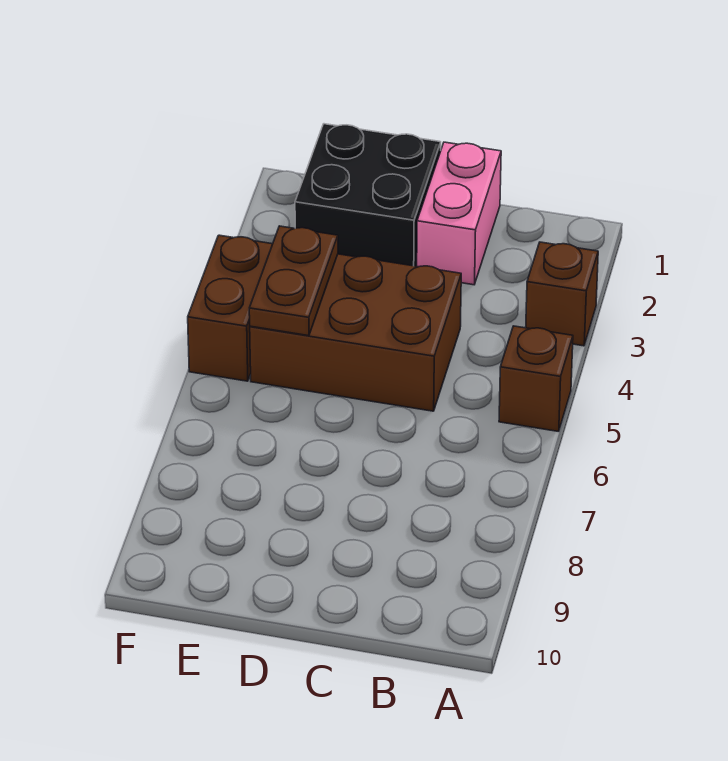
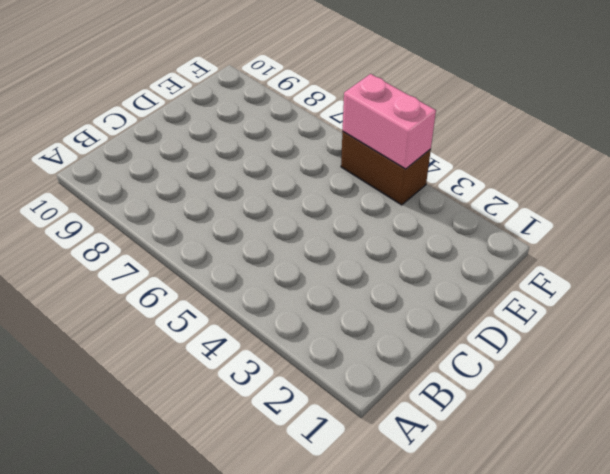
pink 1x2 brick [343,74,436,169] -> pink 1x2 brick moved to [417,142,501,285]
none -> brown 1x1 brick [526,242,598,346]
none -> brown 1x1 brick [499,326,573,432]

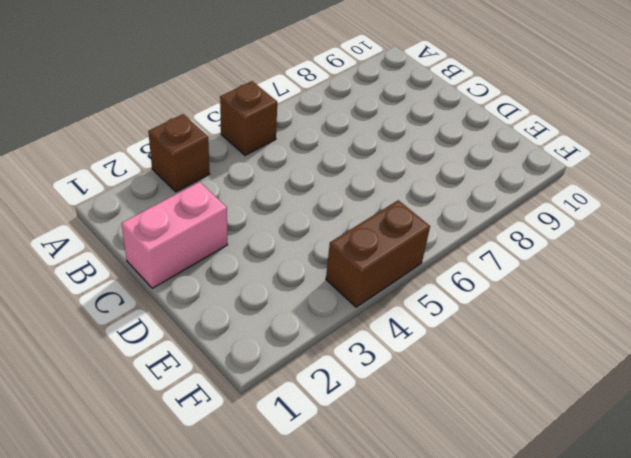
none -> brown 2x3 brick [250,254,461,411]
none -> black 2x2 brick [295,124,441,266]

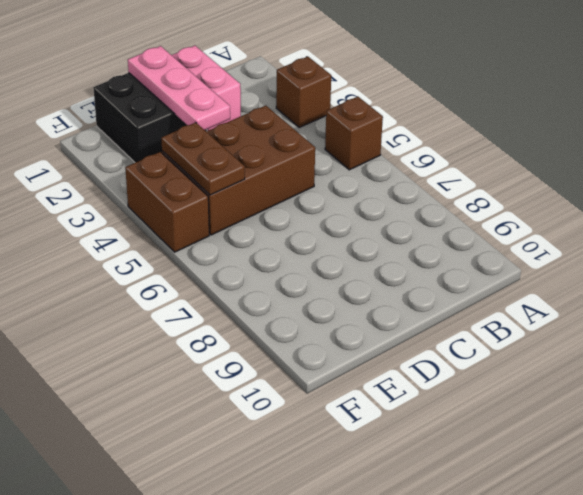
pink 1x3 plate [128,46,230,130] -> none

